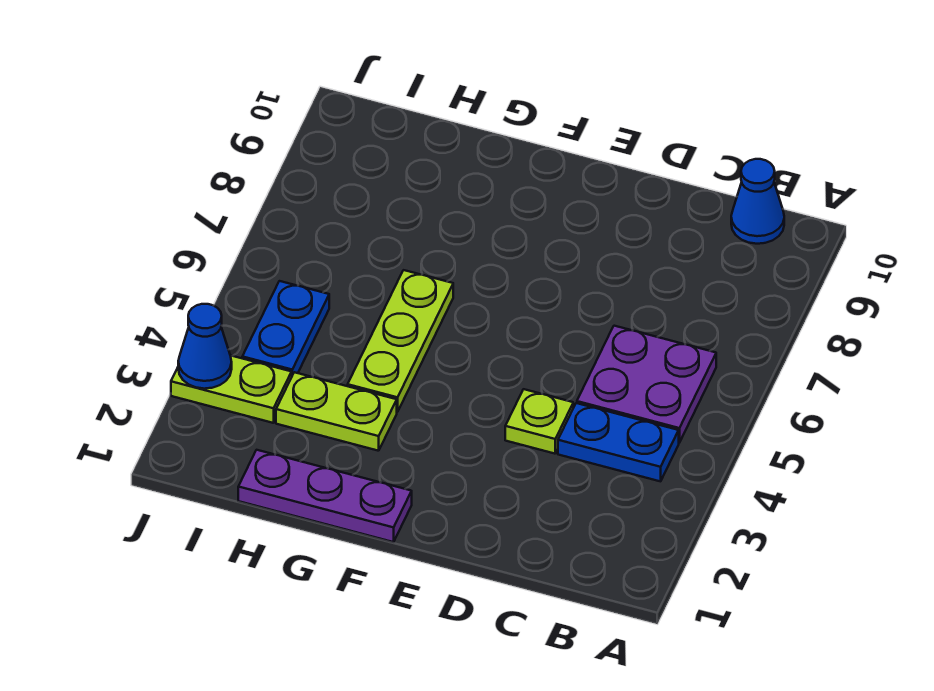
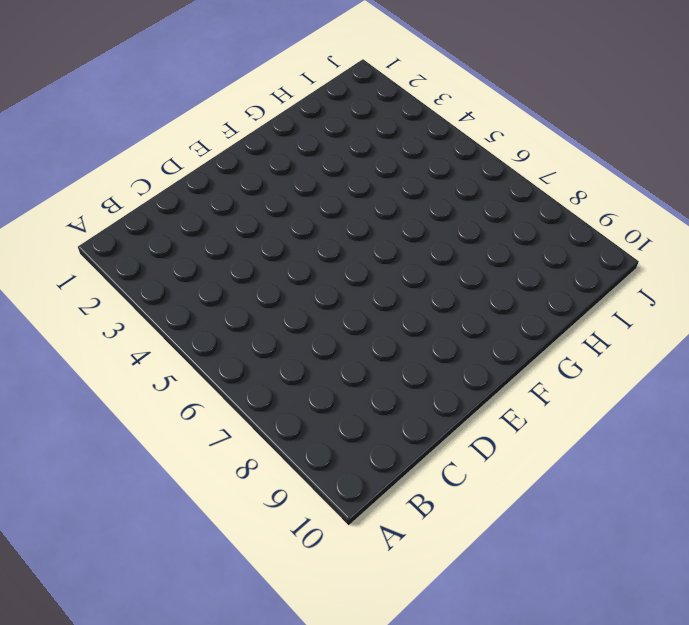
none -> blue 1x2 plate [558,403,679,481]
none -> purple 2x2 plate [577,326,716,443]

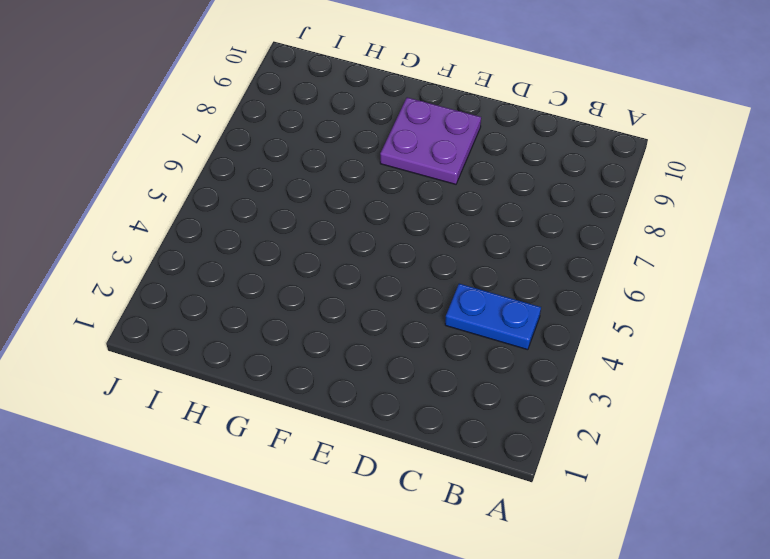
purple 2x2 plate [380,97,481,184] -> purple 2x2 plate moved to [577,326,716,443]
none -> blue 1x1 cone [731,159,784,244]
none -> lime 1x1 plate [505,389,573,454]

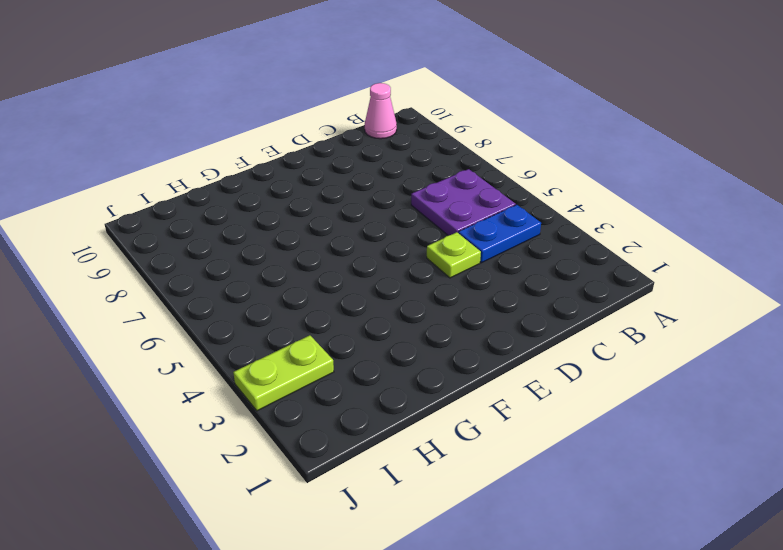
pink 1x1 cone [365,83,397,139] -> blue 1x1 cone [731,159,784,244]
none -> purple 1x3 plate [238,450,412,542]
none -> lime 1x2 plate [276,372,397,451]

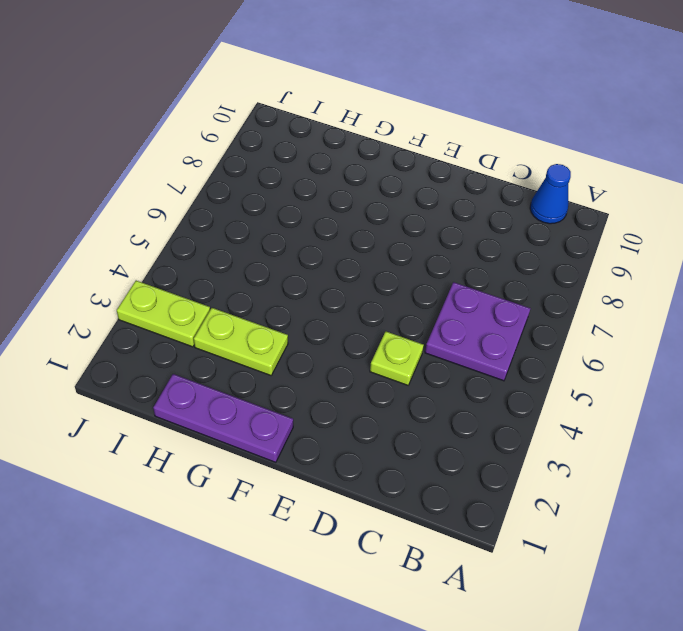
none -> blue 1x2 plate [558,403,679,481]
none -> lime 1x3 plate [348,270,453,412]

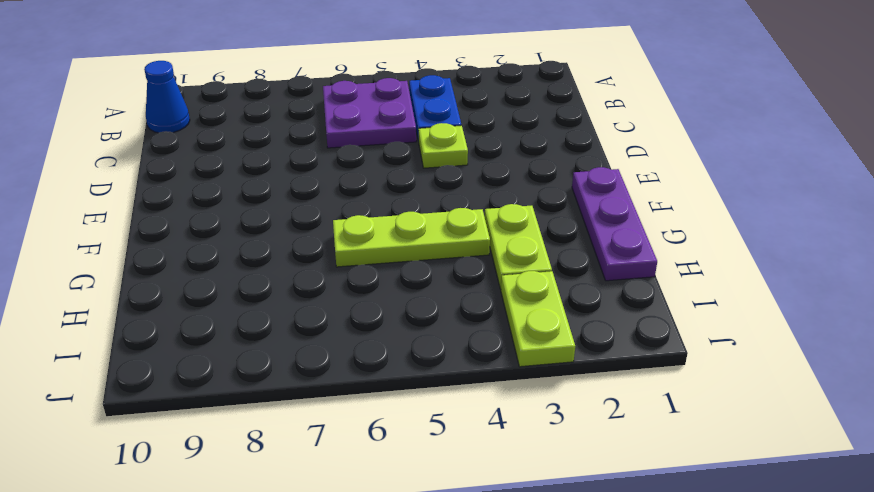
none -> blue 1x2 plate [242,281,329,375]
none -> blue 1x1 cone [178,304,232,389]

